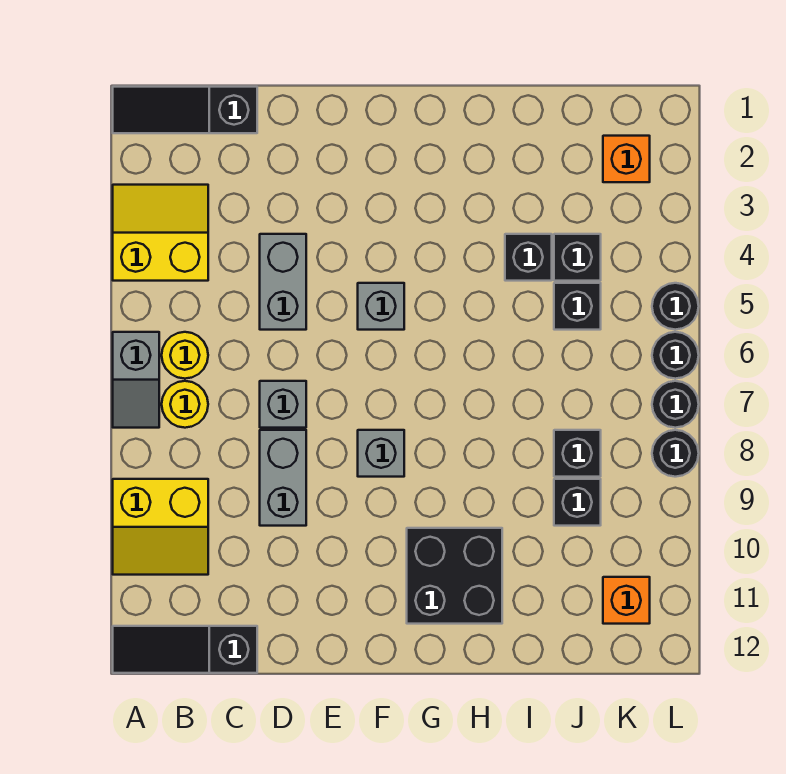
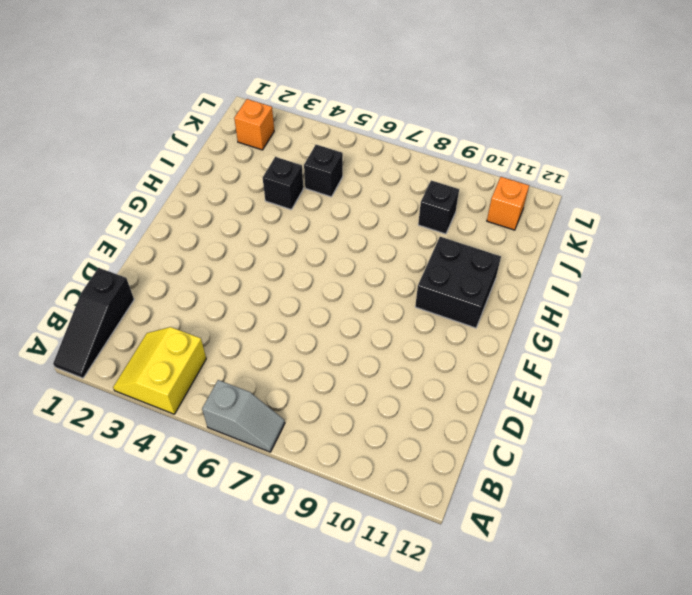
none -> yellow 2x2 slope [113,479,208,575]
none -> black 1x3 slope [113,626,257,673]
none -> yellow 1x1 round brick [162,332,208,379]

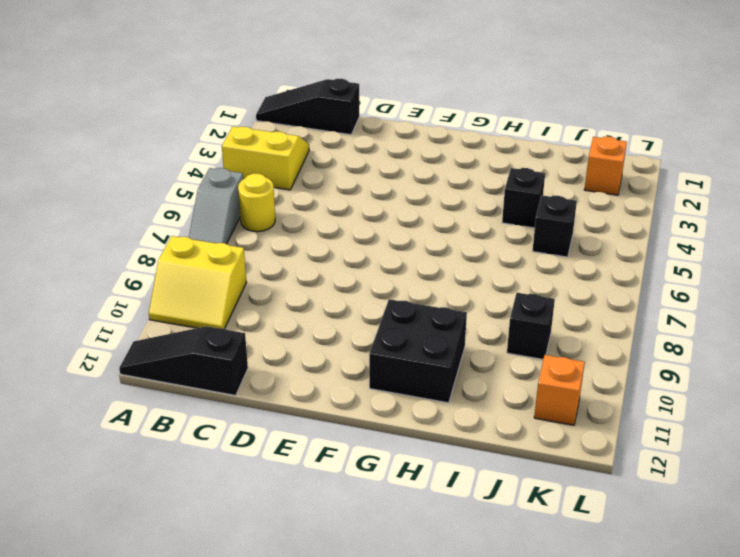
none -> yellow 1x1 round brick [162,381,208,428]
none -> grey 1x2 brick [260,234,306,330]
none -> grey 1x1 brick [260,381,306,428]

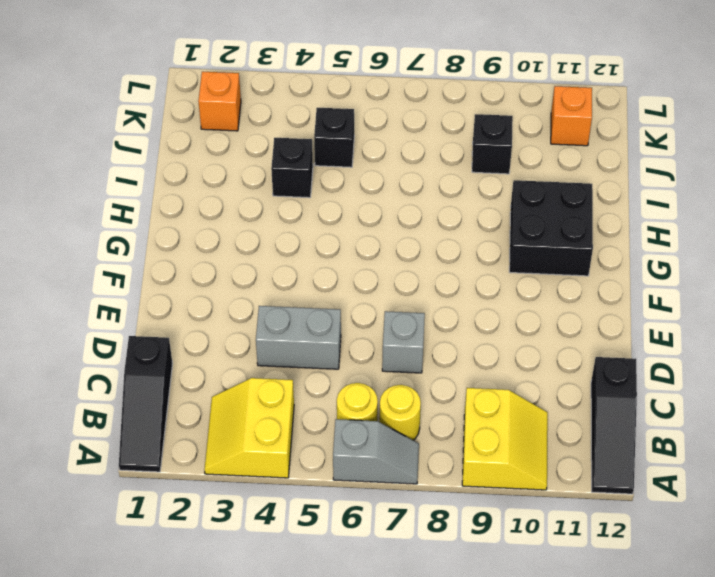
none -> grey 1x2 brick [260,430,306,526]
none -> grey 1x1 brick [358,283,404,330]
none -> grey 1x1 brick [358,430,404,477]

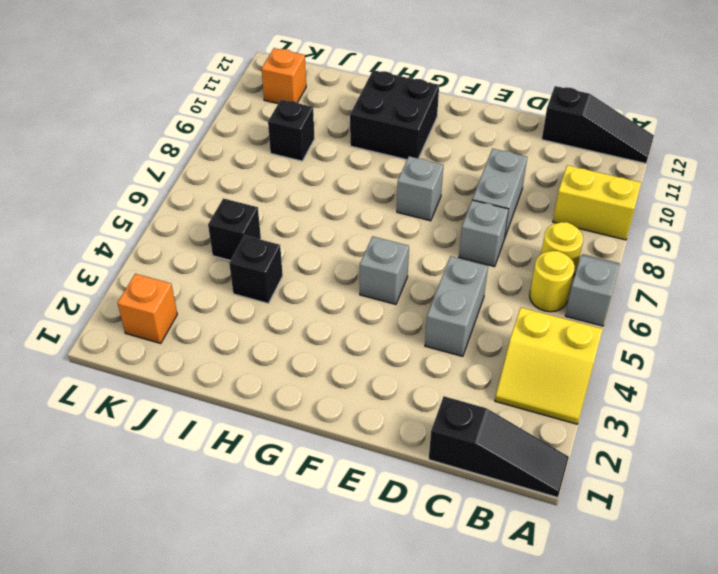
none -> black 1x1 brick [554,234,601,281]
none -> black 1x1 brick [554,430,601,477]
none -> black 1x1 round brick [652,283,699,330]

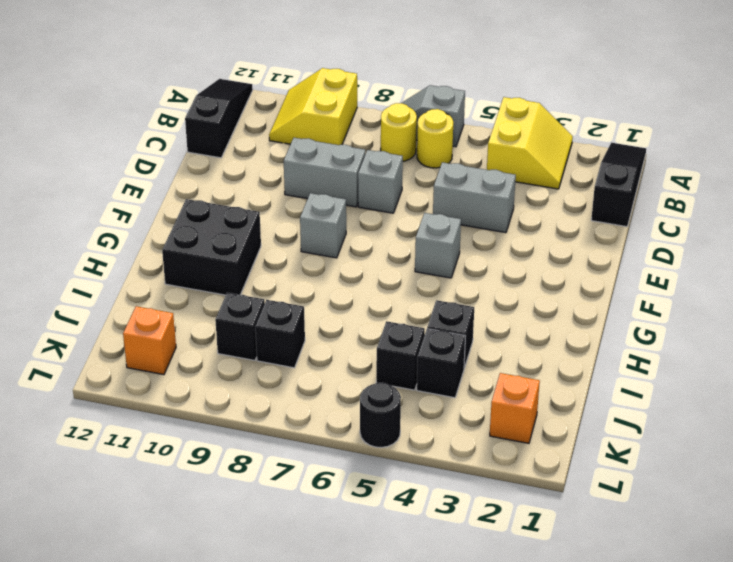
none -> black 1x1 round brick [652,332,699,379]
none -> black 1x1 round brick [652,381,699,428]
none -> black 1x1 round brick [652,430,699,477]

